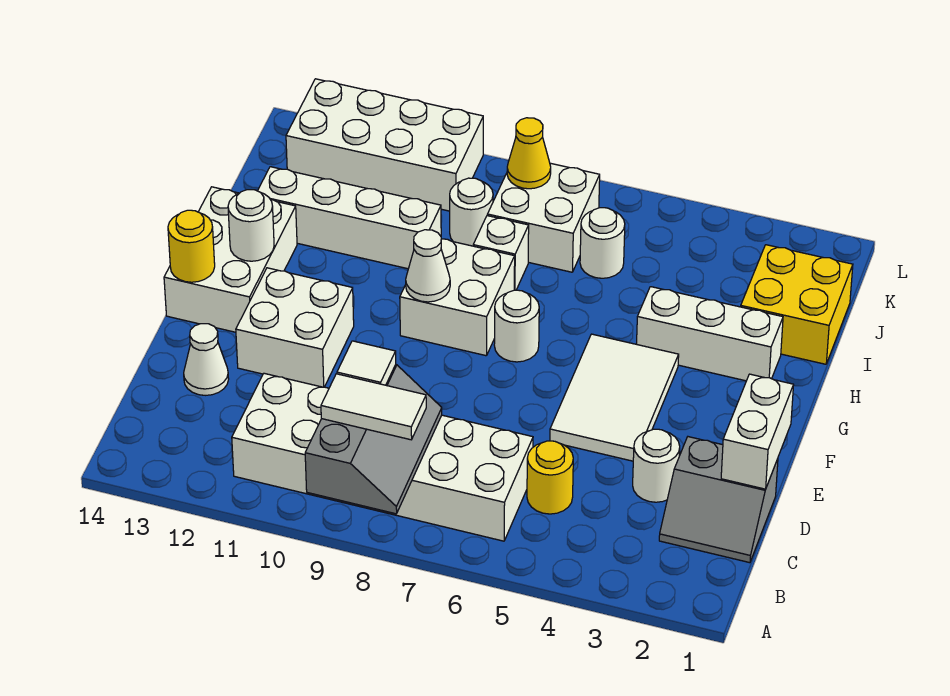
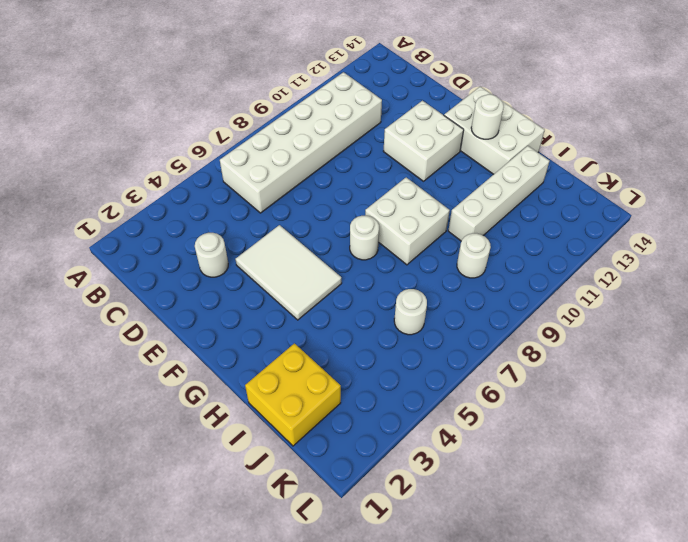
none -> grey 2x2 slope [659,437,778,563]
none -> yellow 1x1 round brick [527,441,573,514]
none -> white 1x1 cone [184,324,229,395]

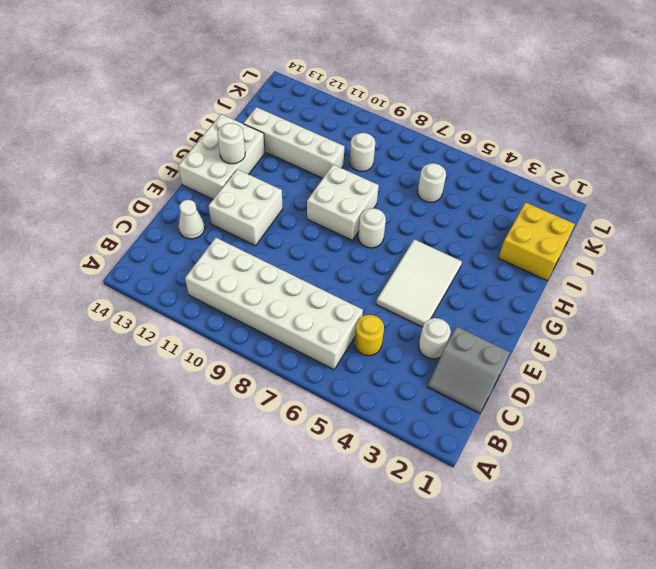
none -> white 1x3 brick [637,287,783,381]
none -> white 1x1 brick [473,216,529,290]
none -> white 2x2 brick [487,163,600,272]

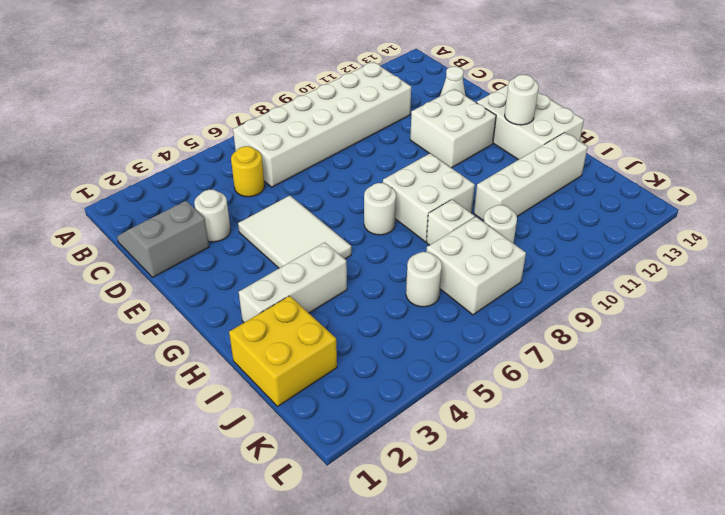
none -> white 2x4 brick [286,79,483,211]
none -> grey 2x3 slope [305,365,442,514]
none -> white 1x2 brick [721,374,794,489]

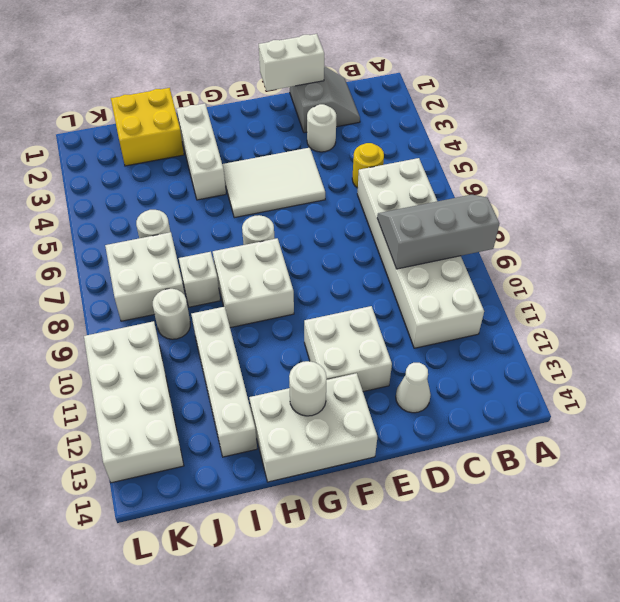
none -> yellow 1x1 round brick [168,210,215,282]
none -> white 1x1 cone [406,230,450,302]
none -> yellow 1x1 cone [507,118,551,189]

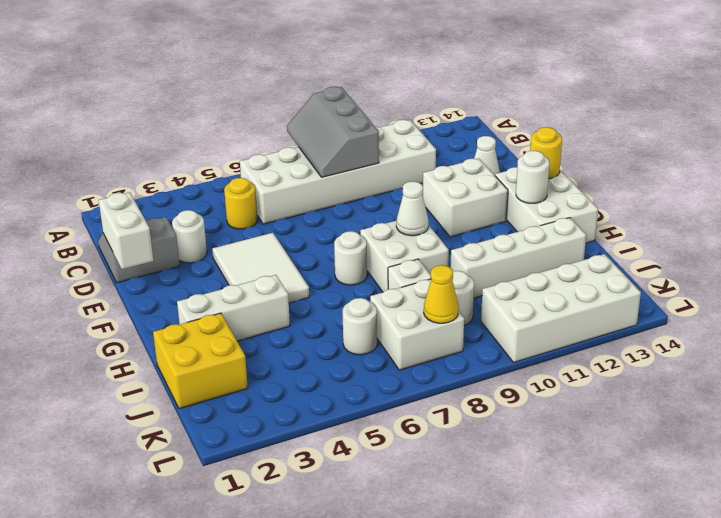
none -> white 1x2 tile [321,374,426,440]
none -> white 1x1 tile [337,341,396,385]

